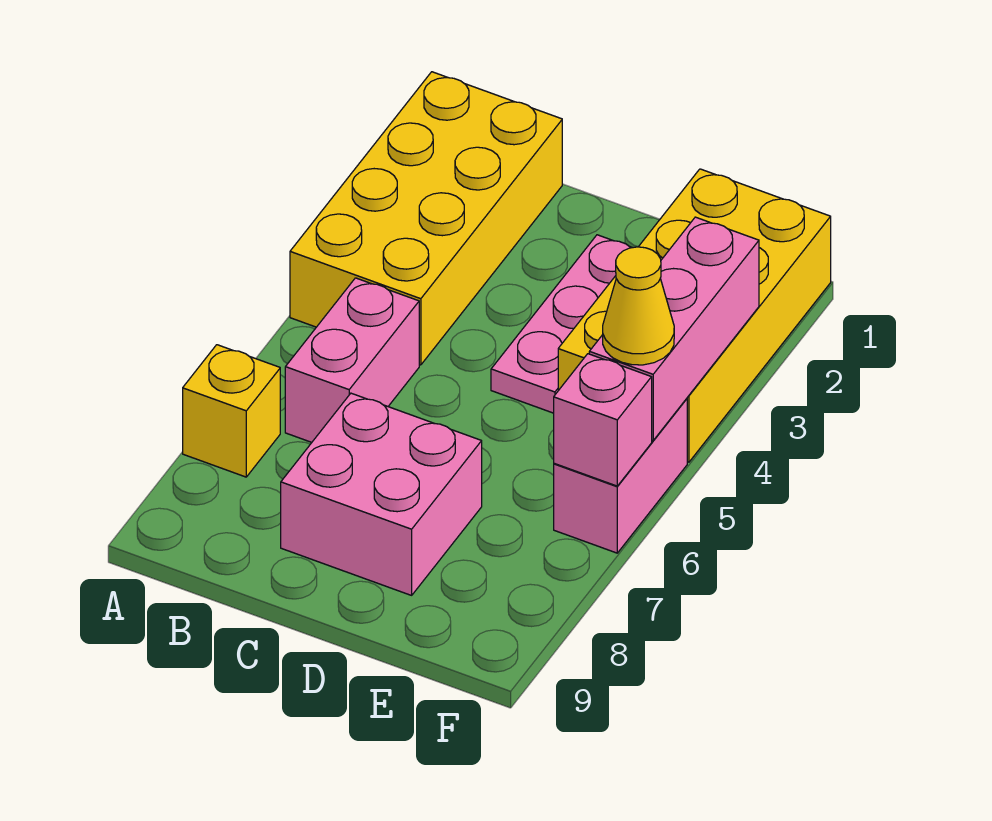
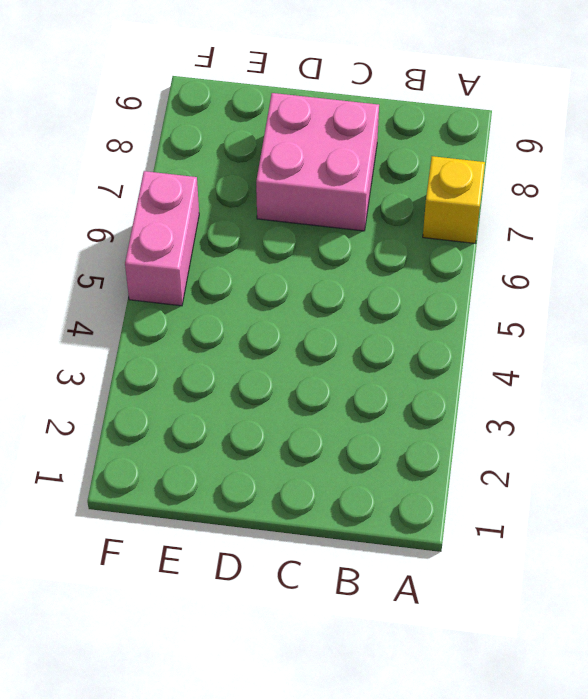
none -> yellow 2x4 brick [290,72,562,365]
none -> pink 1x2 brick [285,278,419,442]

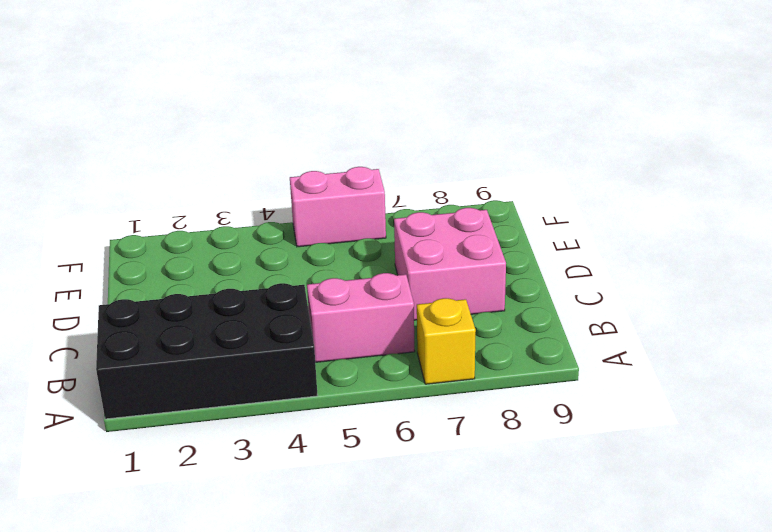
black 2x4 brick [96,283,318,419] -> yellow 2x4 brick [290,72,562,365]
none -> pink 1x3 plate [491,235,632,413]
none -> yellow 2x4 brick [558,169,831,462]

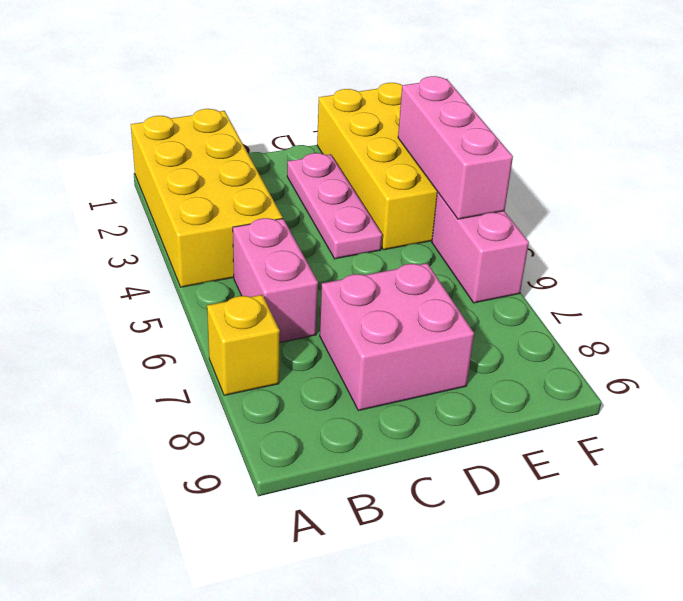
none -> pink 1x1 brick [554,354,652,486]
none -> yellow 1x1 cone [603,247,674,365]

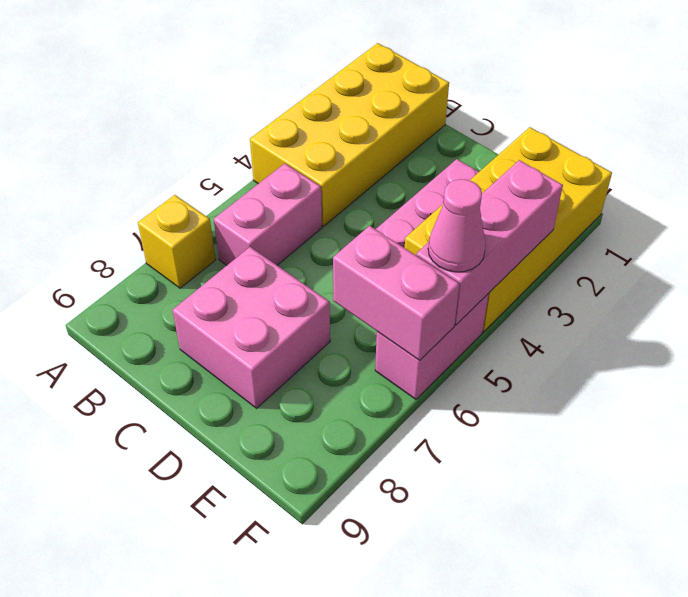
pink 1x2 brick [333,226,460,360] -> pink 1x1 brick [554,354,652,486]
pink 1x1 cone [428,179,486,272] -> yellow 1x1 cone [603,247,674,365]

